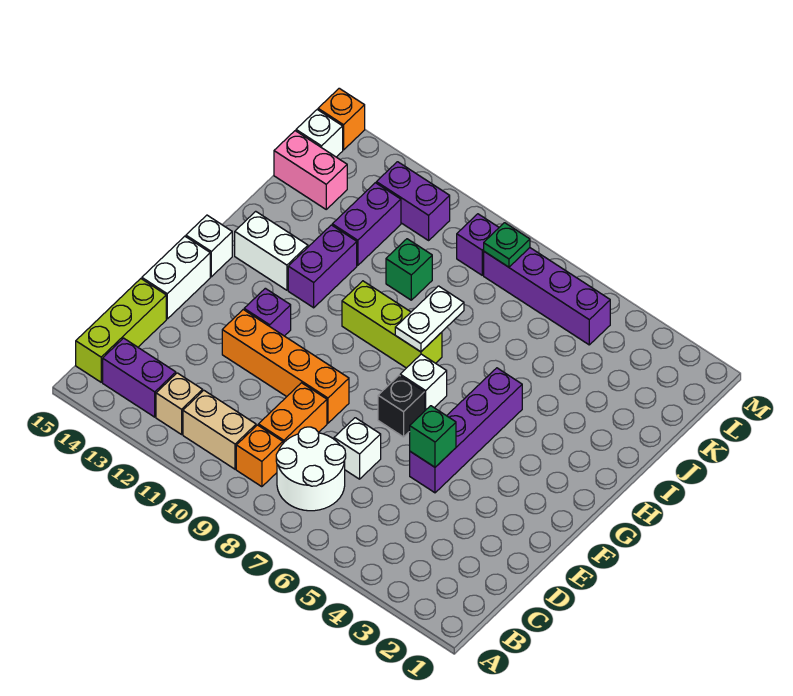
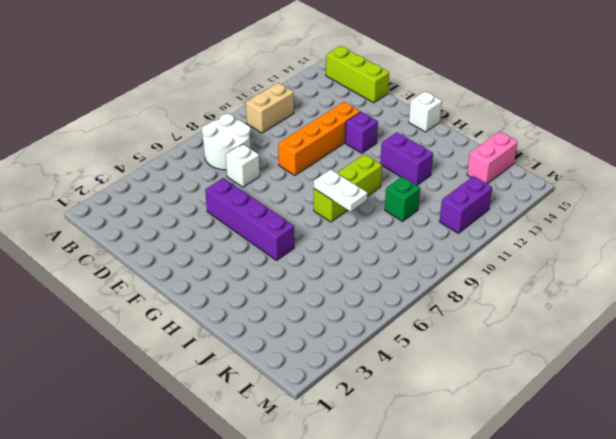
none -> orange 1x1 brick [236,425,283,487]
none -> tan 1x1 brick [156,373,203,434]
none -> purple 1x2 brick [103,338,176,417]

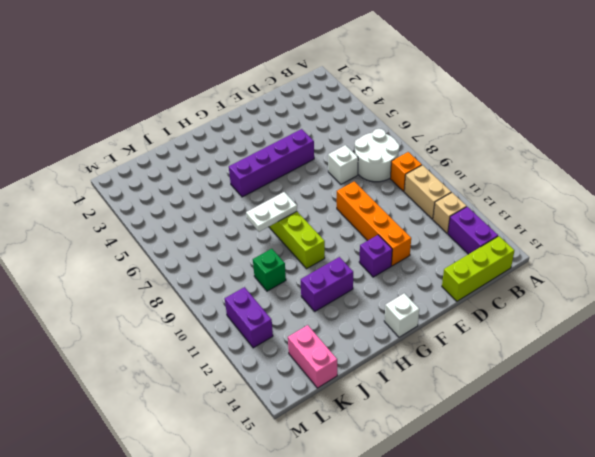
none -> orange 1x2 brick [258,383,327,443]
none -> white 1x2 brick [142,236,210,319]
none -> black 1x1 brick [378,375,425,437]

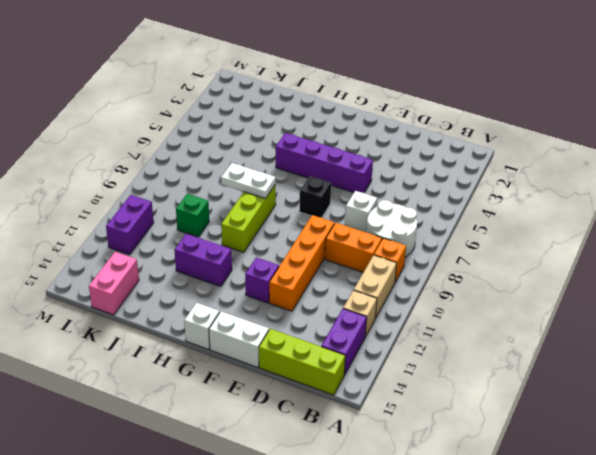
none -> white 1x1 brick [400,354,447,410]
none -> white 1x2 brick [235,211,308,290]
none -> purple 1x2 brick [332,183,401,265]

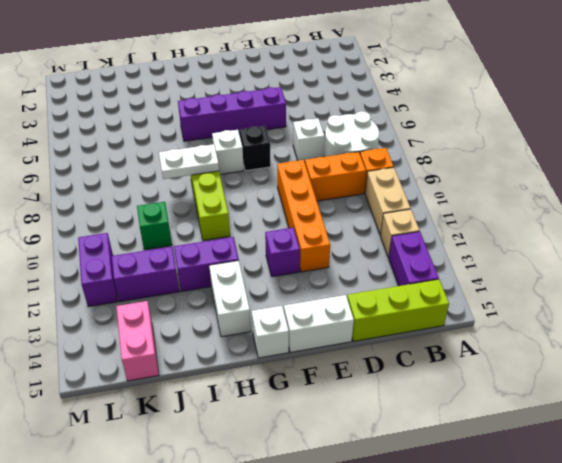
none -> purple 1x4 brick [484,248,610,345]
none -> purple 1x1 brick [457,214,499,275]
none -> white 1x1 brick [296,110,343,157]

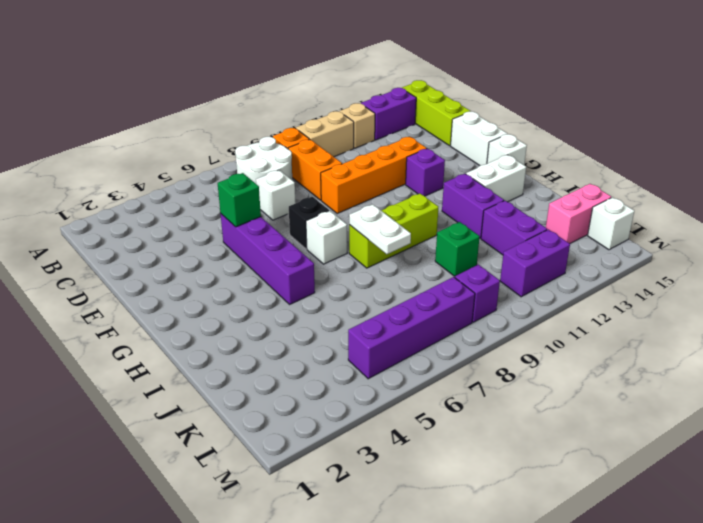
none -> orange 1x1 brick [318,88,365,150]
none -> green 1x1 plate [484,223,530,267]

